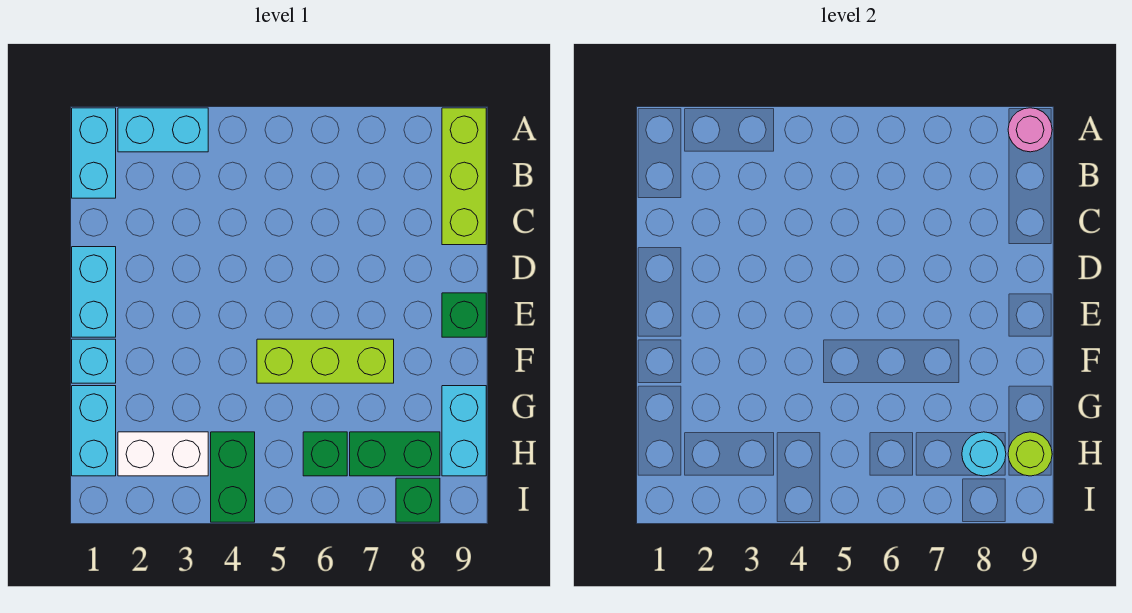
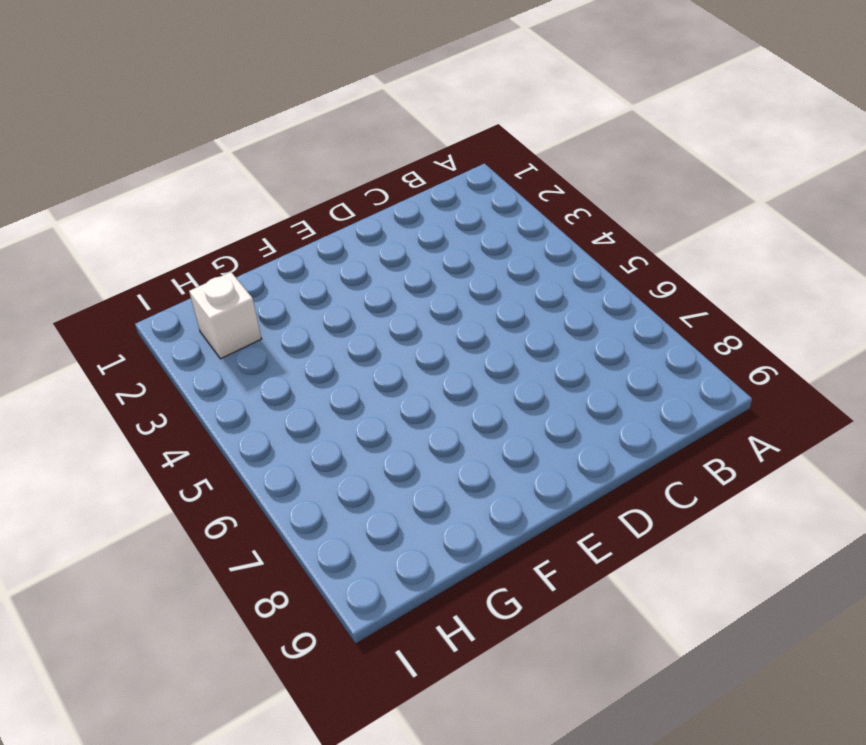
white 1x1 brick [189,272,261,359] -> white 1x2 brick [118,432,208,476]
none -> cyan 1x2 brick [72,108,116,198]
none -> cyan 1x2 brick [118,108,208,152]
none -> lime 1x3 brick [442,108,486,245]

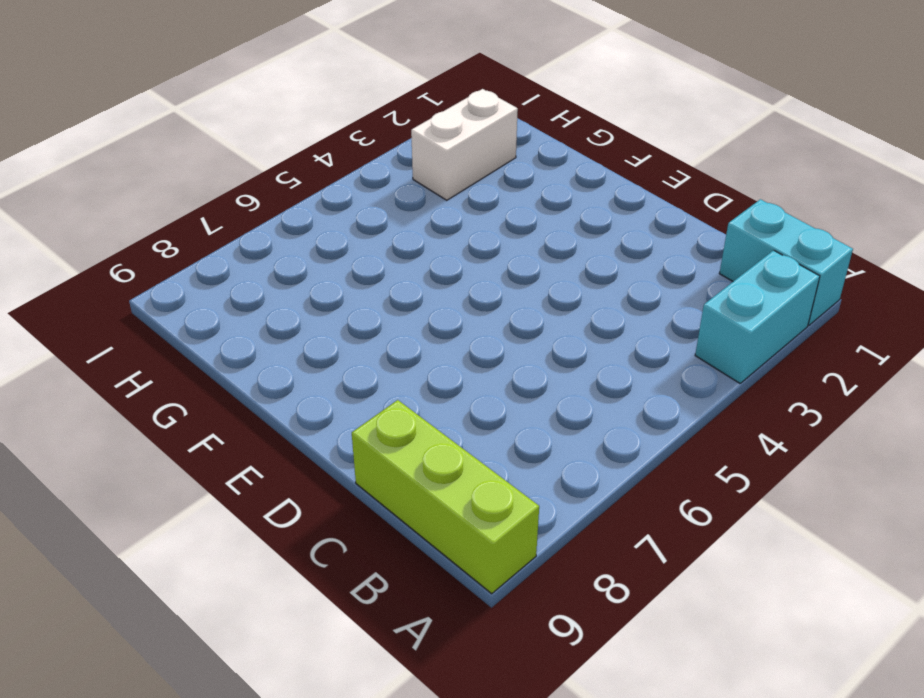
none -> cyan 1x2 brick [72,247,116,337]
none -> green 1x1 brick [442,293,486,337]
none -> cyan 1x1 brick [72,339,116,383]

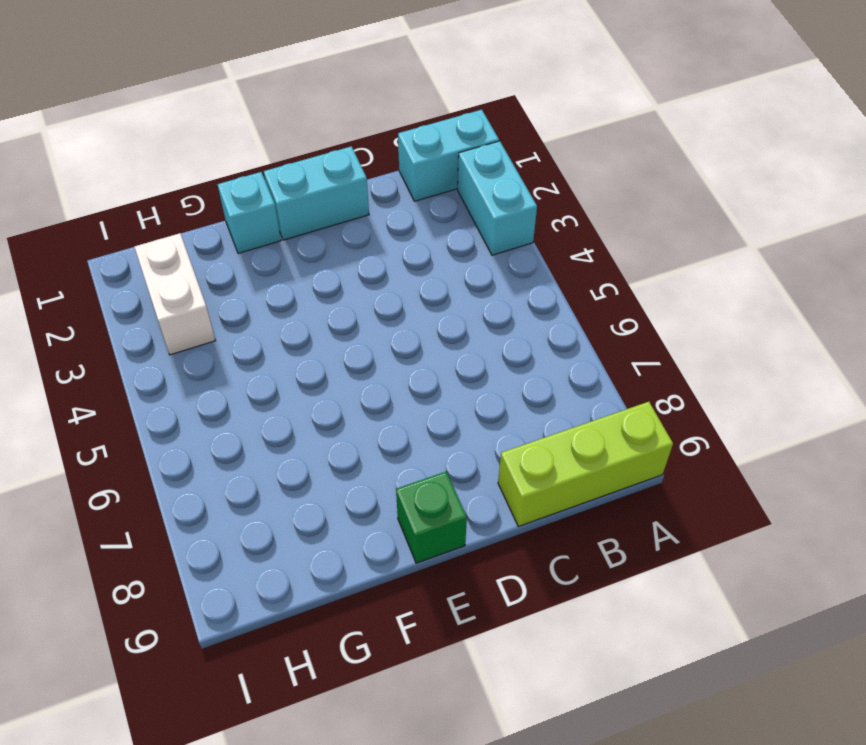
none -> lime 1x3 brick [257,339,394,383]
none -> cyan 1x2 brick [72,386,116,476]
none -> cyan 1x2 brick [442,386,486,476]

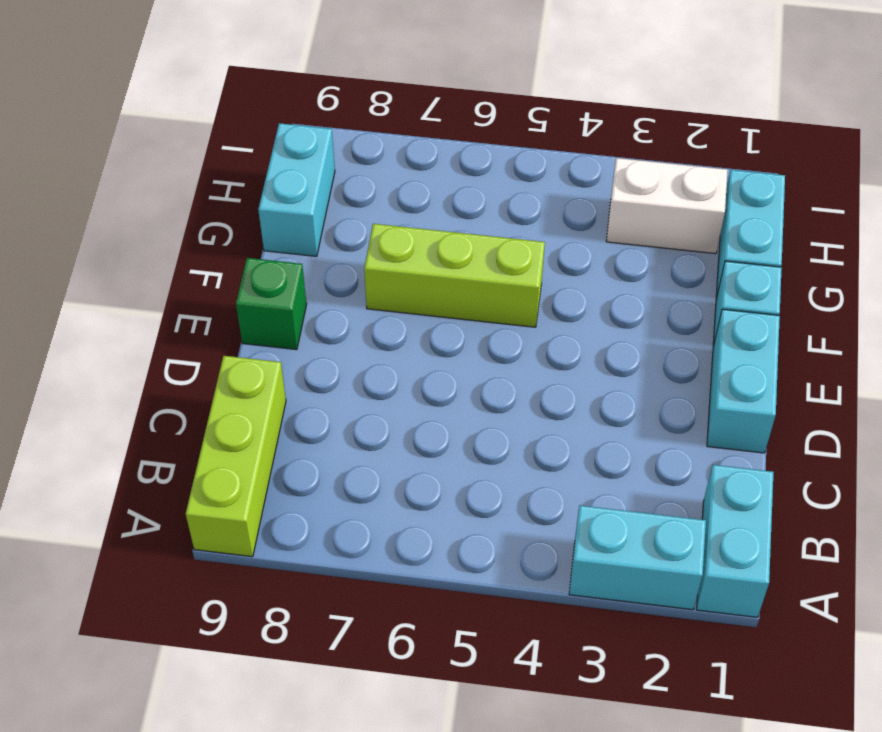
none -> green 1x2 brick [211,432,255,522]
none -> green 1x1 brick [303,432,347,476]
none -> green 1x2 brick [350,432,440,476]

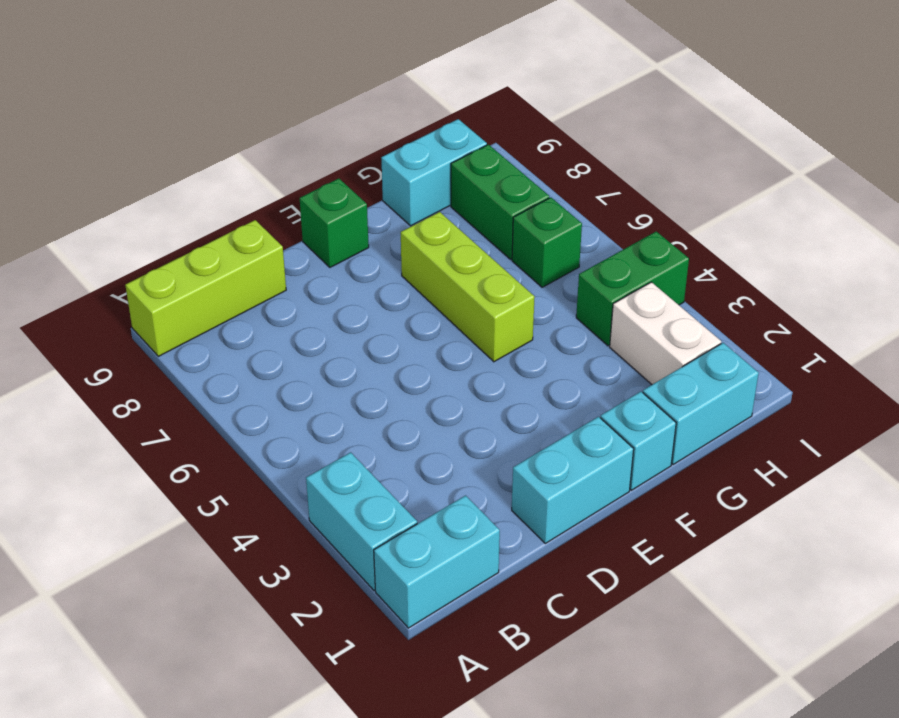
none -> green 1x1 brick [396,478,440,522]
none -> pink 1x1 round brick [1008,108,1052,152]
none -> cyan 1x1 round brick [962,432,1006,476]

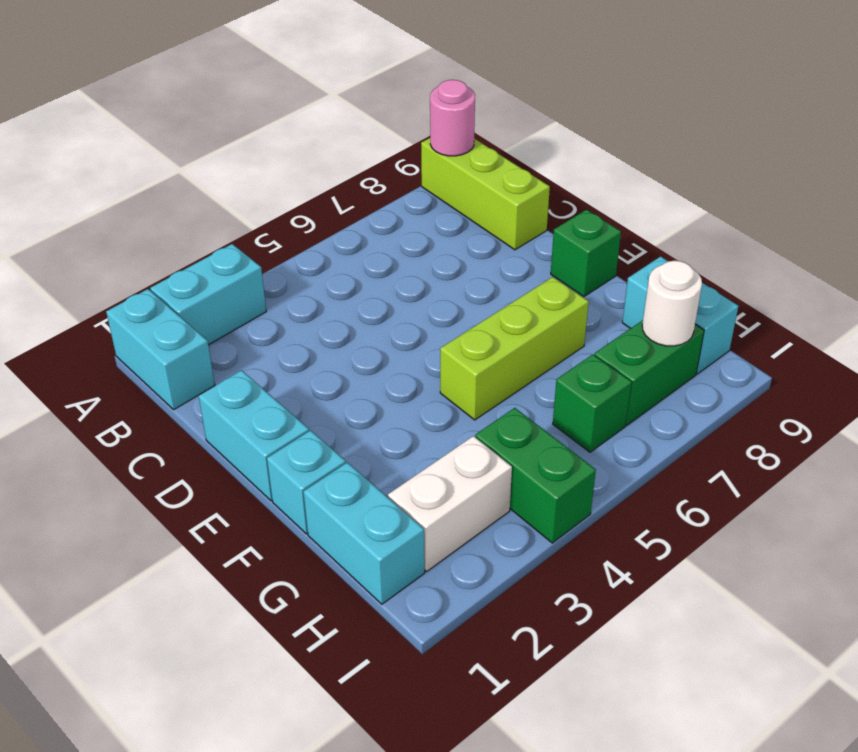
white 1x1 round brick [642,261,702,346] -> cyan 1x1 round brick [962,432,1006,476]
none -> green 1x1 brick [396,478,440,522]
none -> lime 1x1 round brick [1008,432,1052,476]

